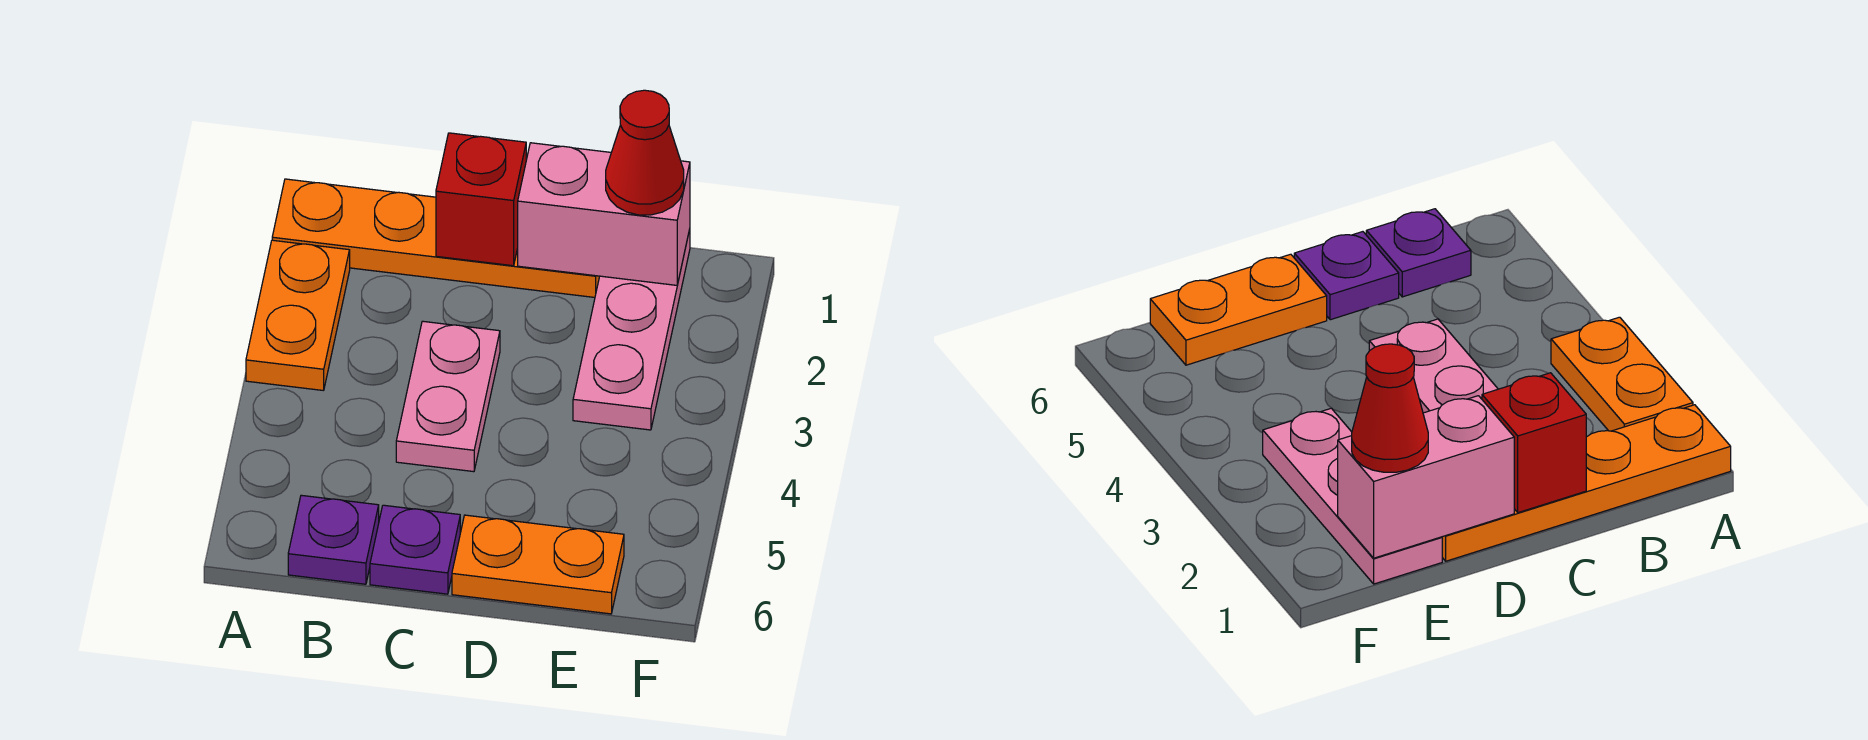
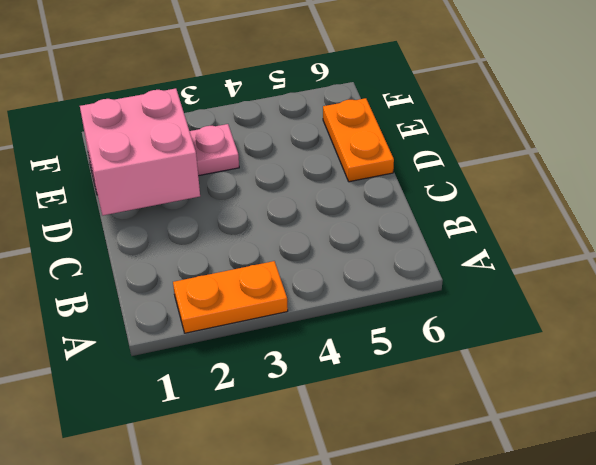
pink 2x2 brick [80,88,200,215] -> pink 1x2 brick [518,143,690,285]
none -> orange 1x4 plate [272,179,600,297]
none -> purple 1x1 plate [288,495,379,584]

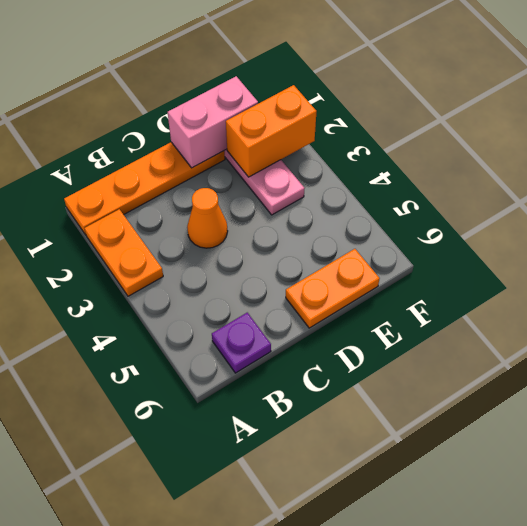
orange 1x1 cone [187,188,228,248] -> pink 1x2 plate [396,321,500,472]
orange 1x2 brick [226,85,317,177] -> none
none -> purple 1x1 plate [370,505,460,594]
none -> red 1x1 brick [436,133,526,266]

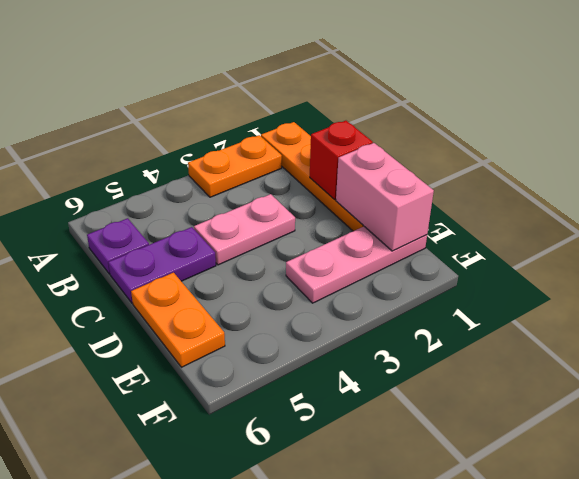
purple 1x2 plate [108,227,216,303] -> purple 1x1 plate [370,505,460,594]
none -> red 1x1 cone [606,90,684,215]

